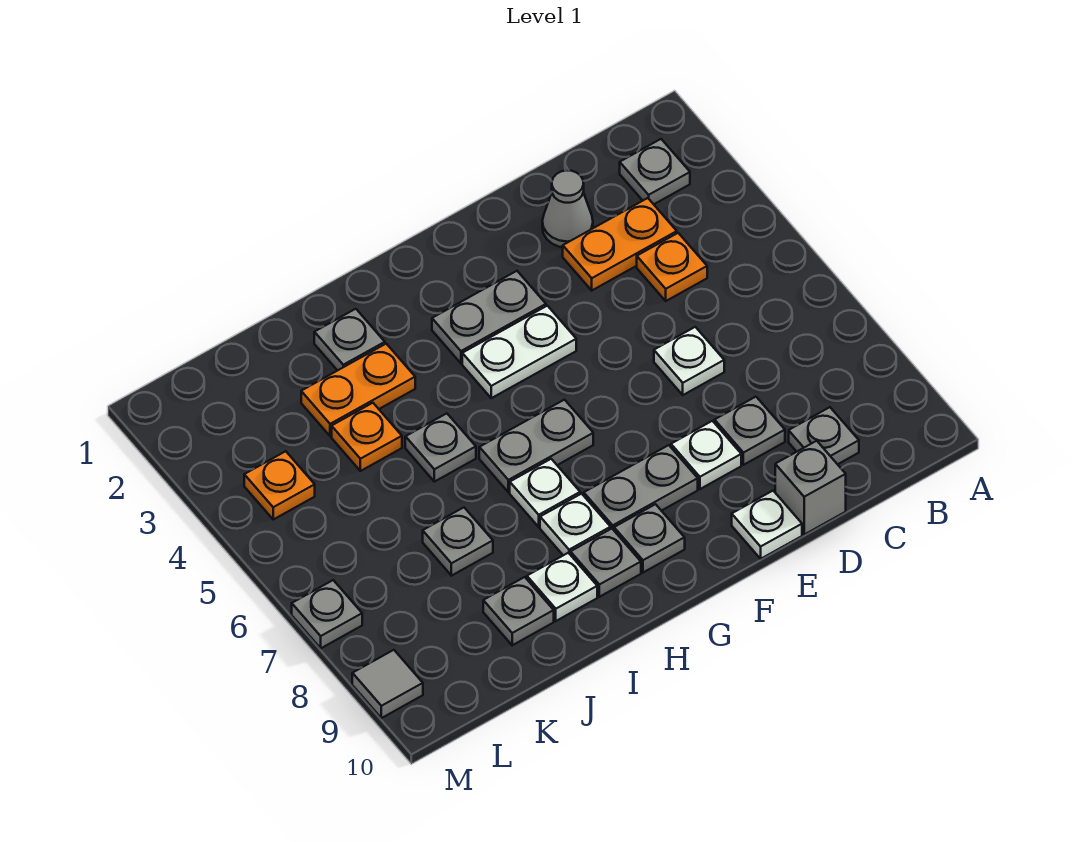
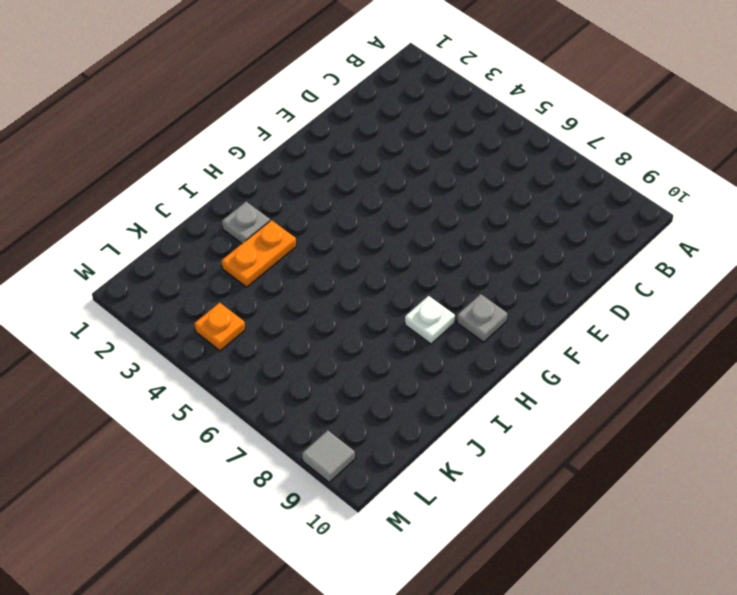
none -> grey 1x1 plate [620,139,690,204]
none -> orange 1x2 plate [563,198,677,290]
none -> orange 1x1 plate [637,233,707,301]

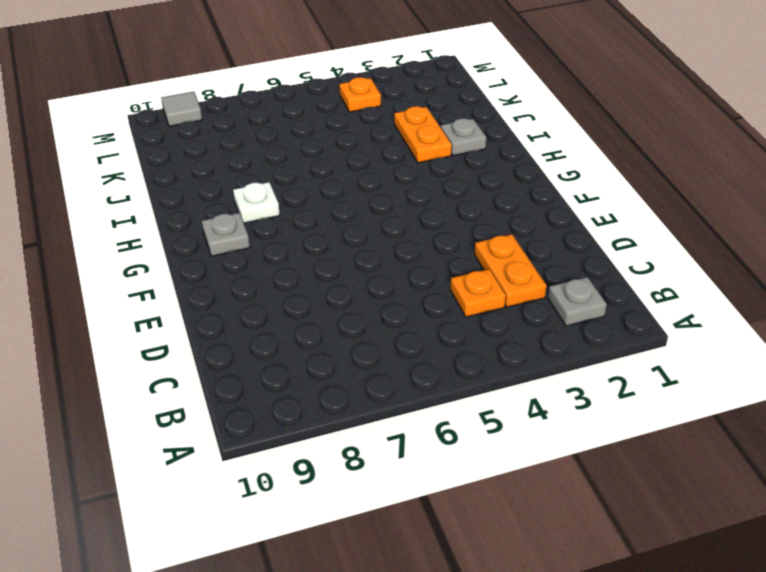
none -> grey 1x1 plate [789,407,859,464]
none -> grey 1x1 cone [542,170,593,247]
none -> white 1x1 plate [654,327,724,395]

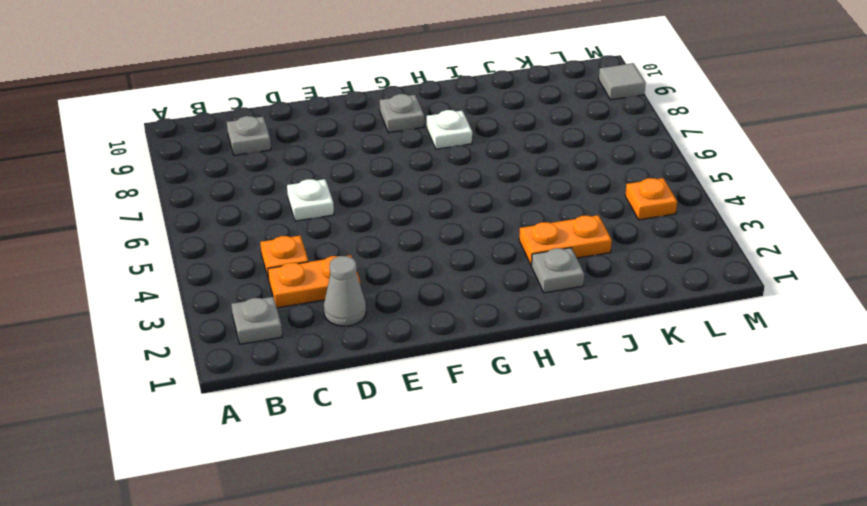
none -> grey 1x1 plate [715,397,785,465]
none -> grey 1x1 brick [775,441,846,534]
none -> white 1x1 plate [671,421,741,489]

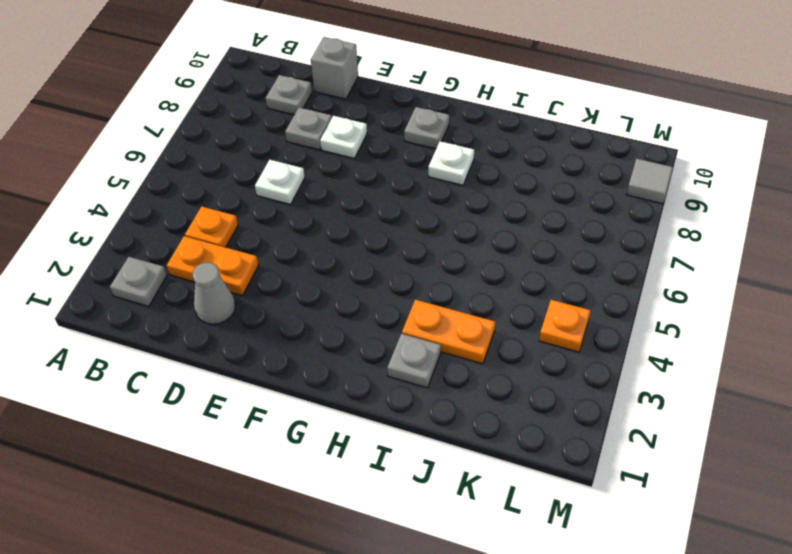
none -> white 1x1 plate [732,491,802,559]
none -> grey 1x2 plate [432,271,546,363]
none -> white 1x2 plate [462,306,576,398]

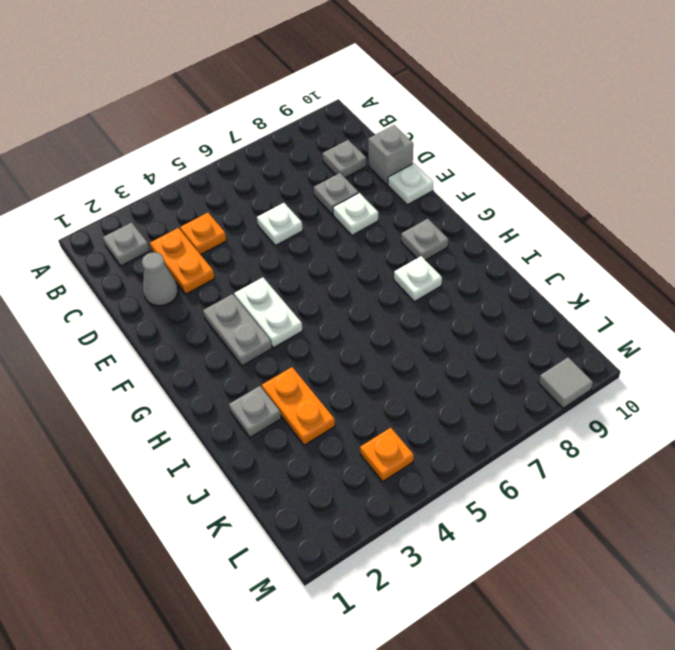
none -> grey 1x2 plate [584,445,698,530]
none -> grey 1x2 plate [479,400,593,492]
none -> white 1x1 plate [510,459,580,527]

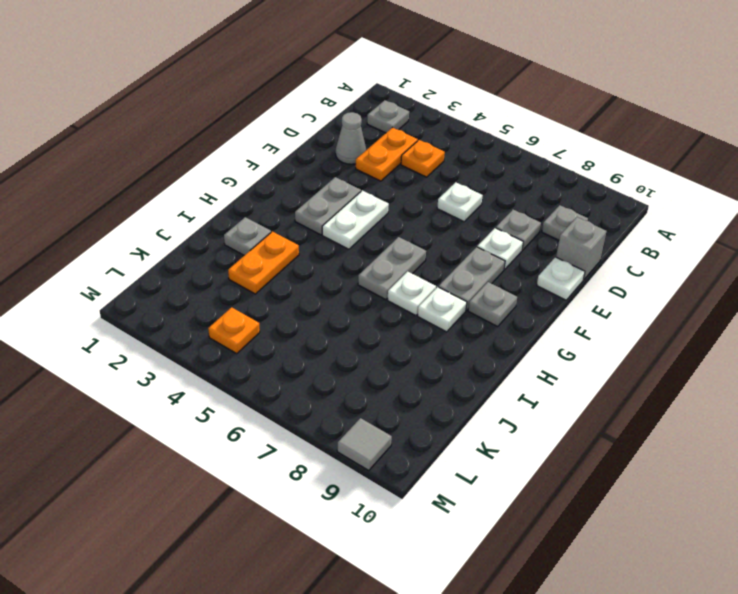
none -> grey 1x1 plate [571,529,641,597]
none -> grey 1x1 plate [405,413,476,482]
none -> white 1x1 plate [527,553,597,621]

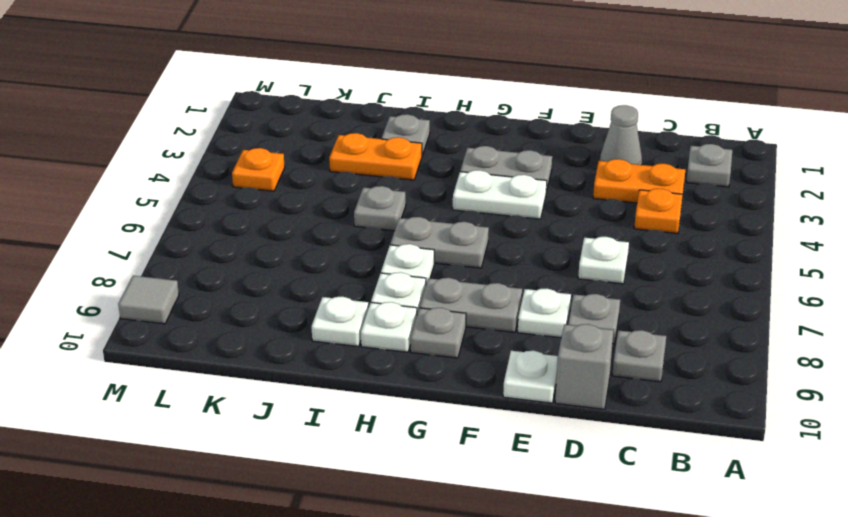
white 1x1 plate [361,302,417,352] -> grey 1x1 plate [571,529,641,597]
none -> orange 1x1 plate [332,403,402,471]
none -> grey 1x1 plate [423,508,493,576]
none -> grey 1x1 plate [483,577,554,645]

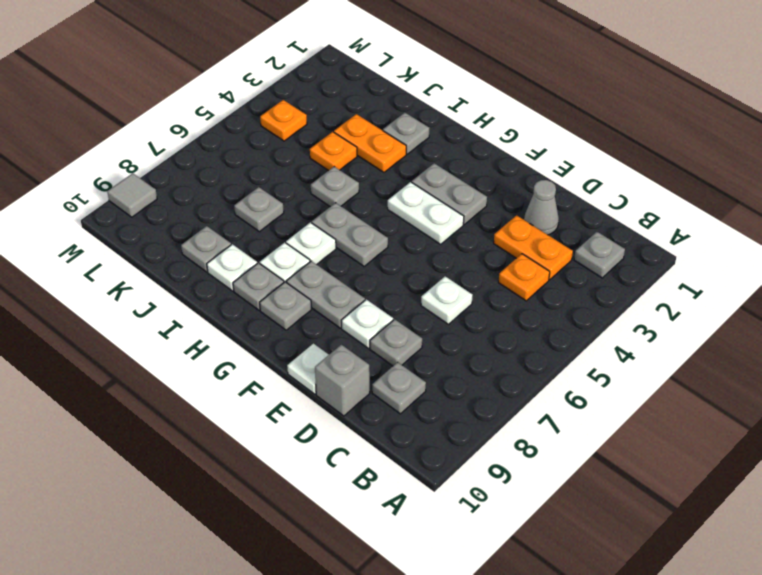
none -> grey 1x1 plate [292,580,362,648]

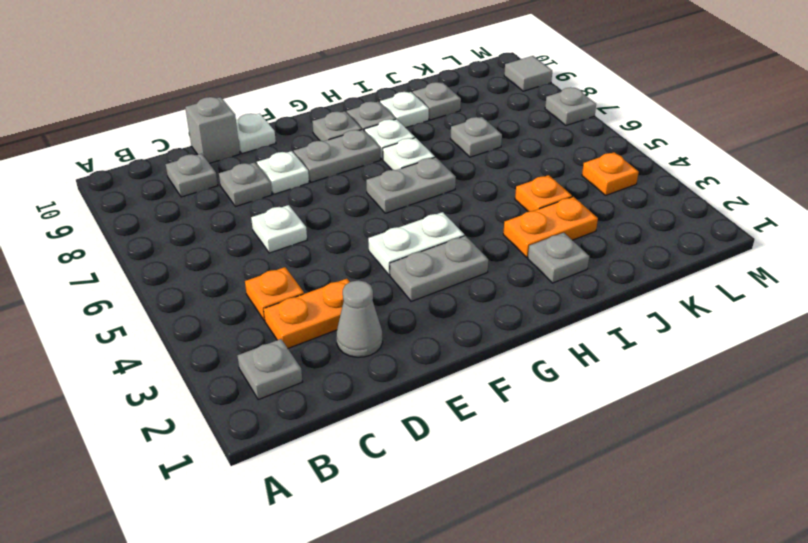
none -> grey 1x1 plate [405,413,476,482]

